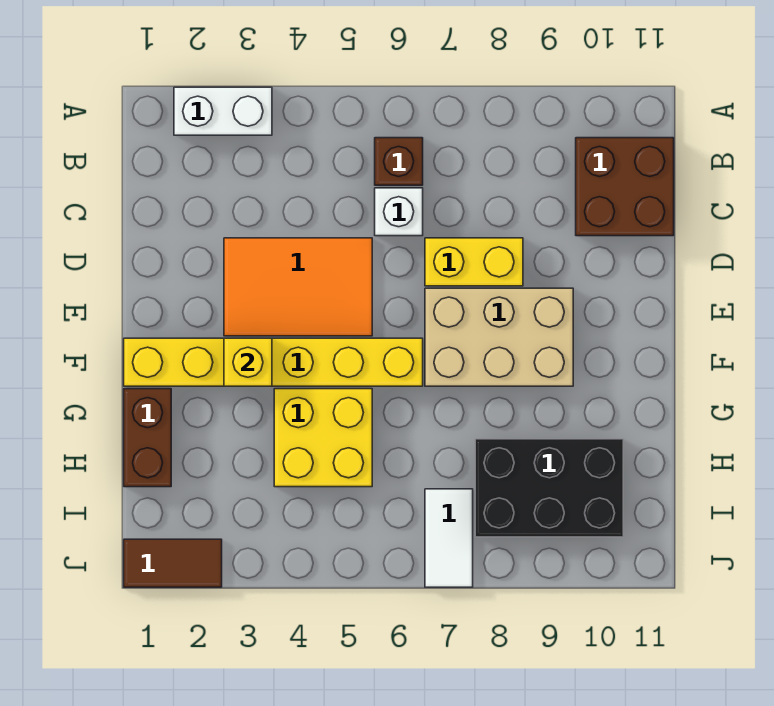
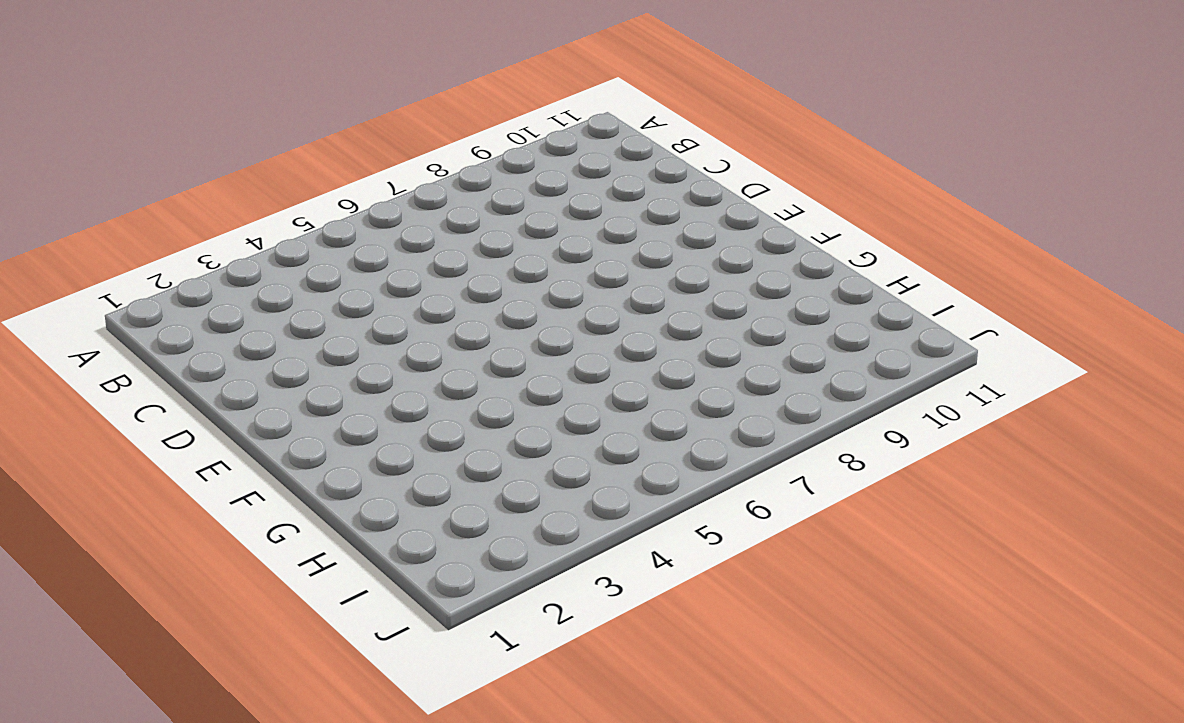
none -> white 1x2 brick [174,87,272,135]
none -> brown 1x1 brick [375,138,423,185]
none -> brown 2x2 brick [576,138,674,236]

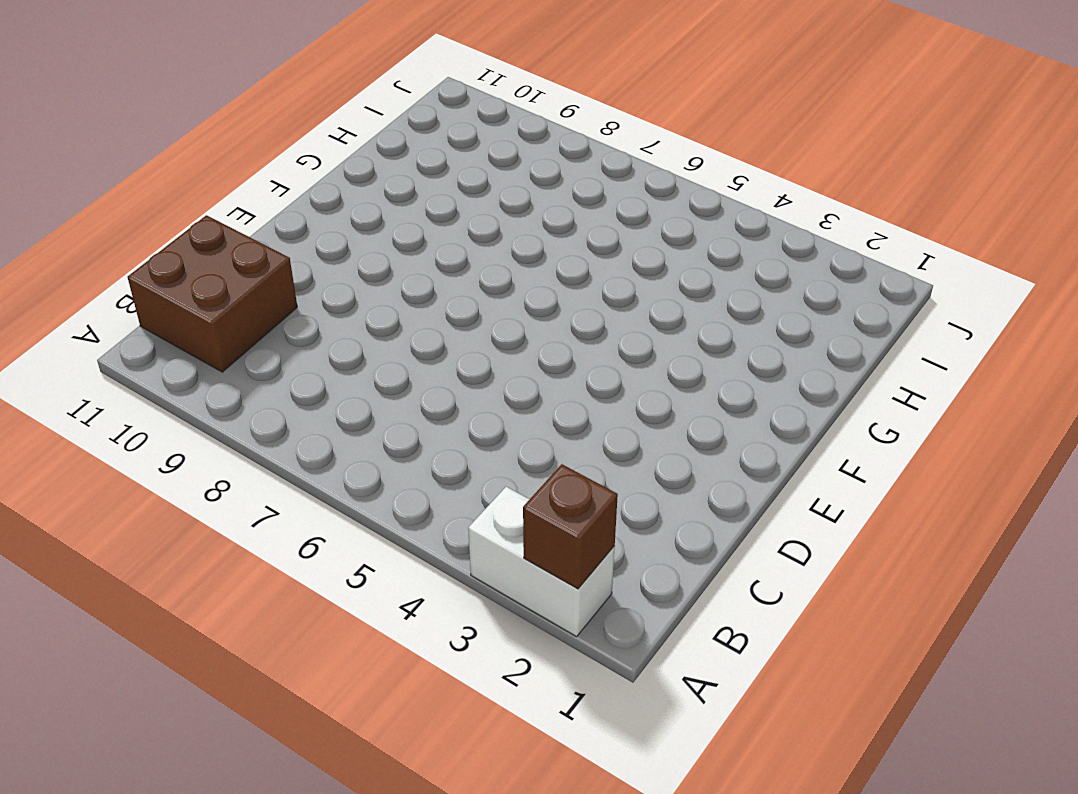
brown 1x1 brick [523,464,618,589] -> brown 1x1 brick moved to [375,138,423,185]
none -> white 1x1 brick [375,188,423,236]
none -> orange 2x3 tile [224,238,372,336]
none -> yellow 1x2 brick [425,238,523,286]

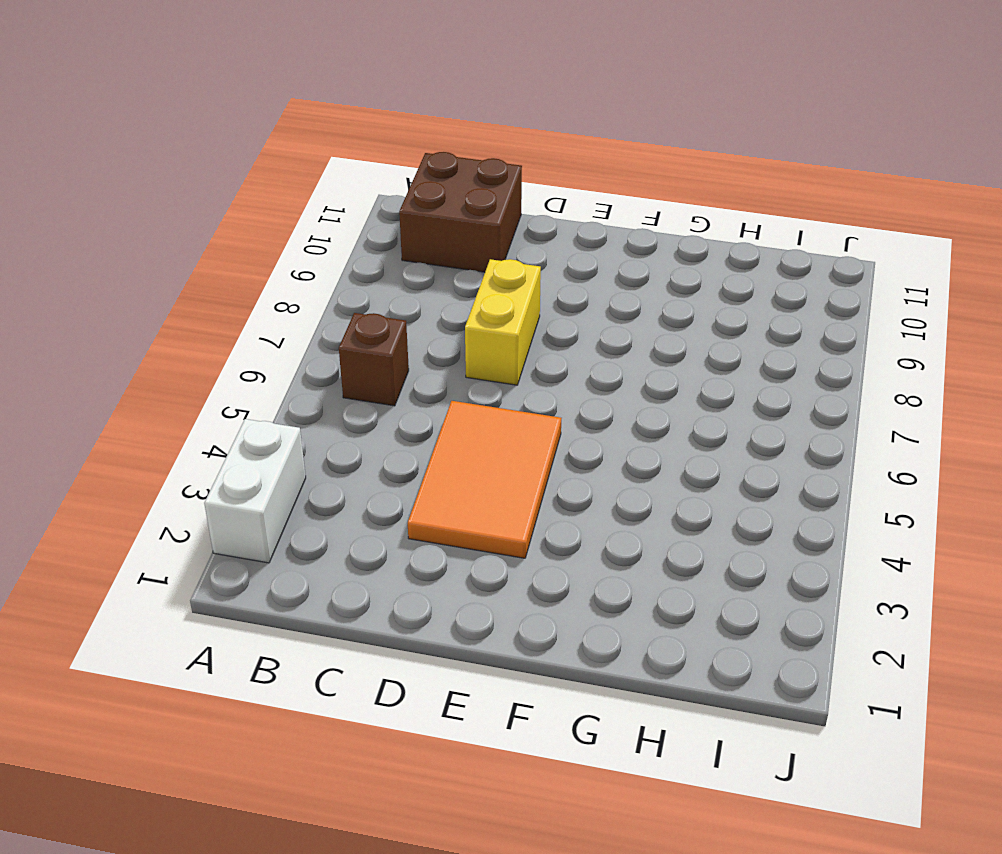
none -> white 1x1 brick [375,188,423,236]
none -> tan 2x3 brick [425,288,573,386]
none -> yellow 1x6 brick [124,338,423,386]

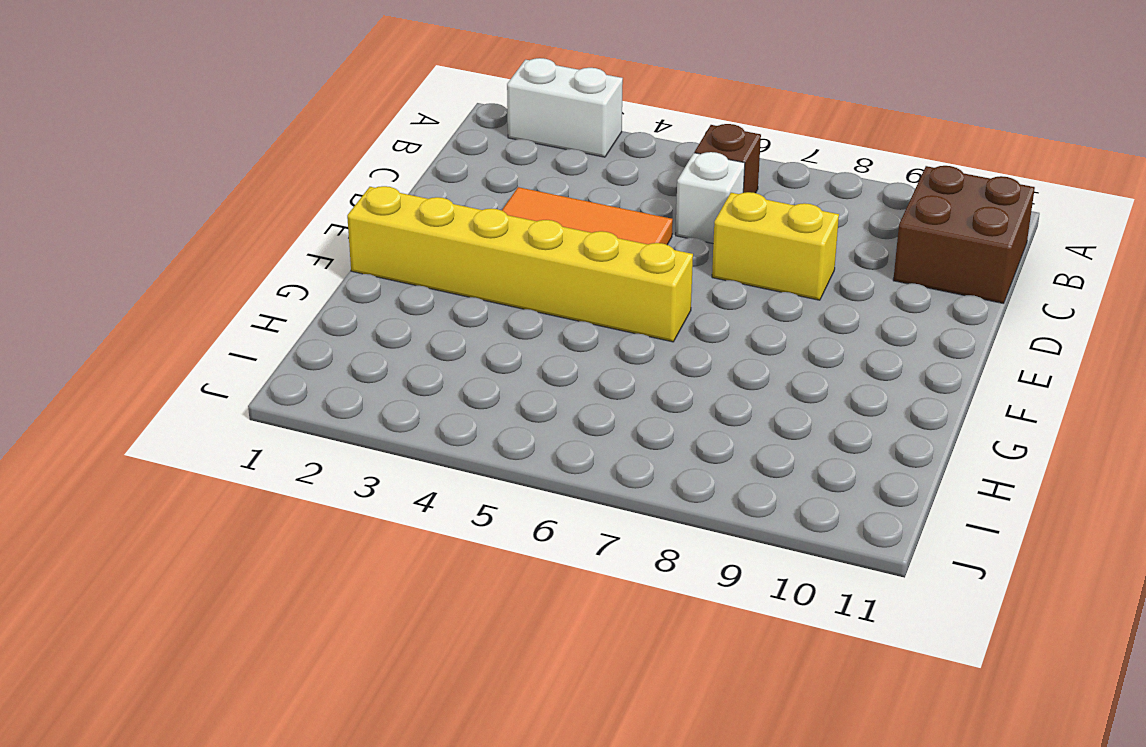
none -> tan 2x3 brick [425,288,573,386]
none -> brown 1x2 brick [124,389,171,487]
none -> yellow 2x2 brick [274,389,372,487]

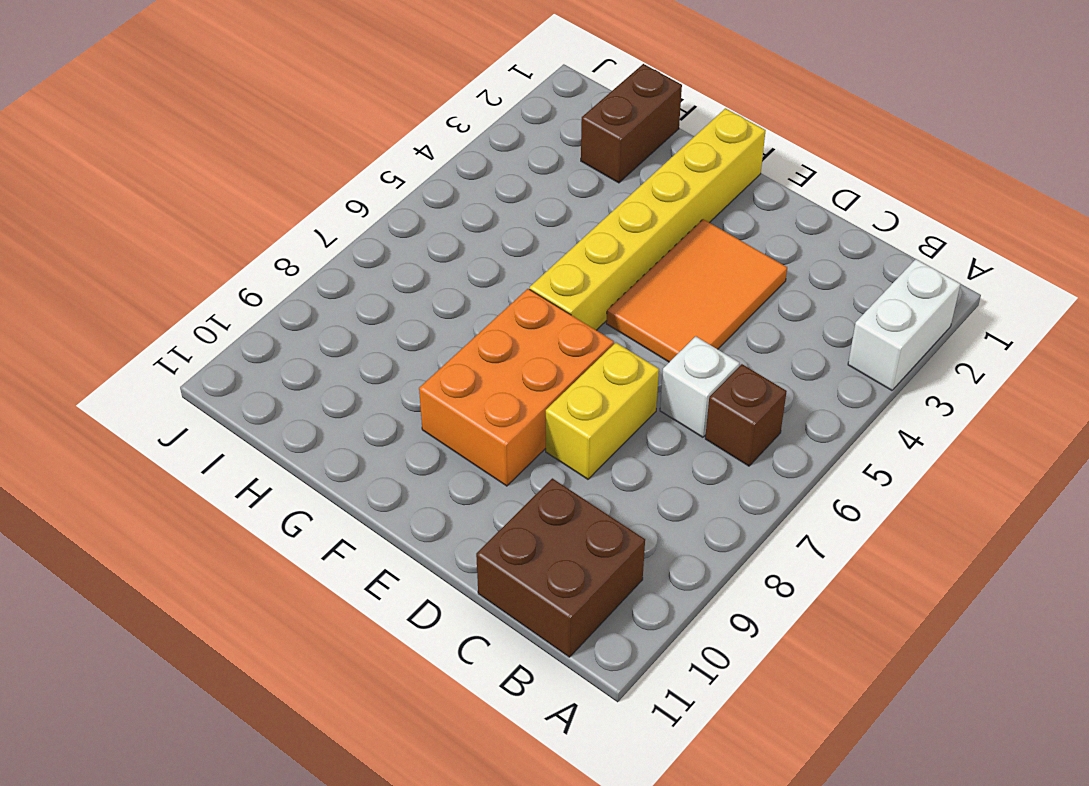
orange 2x3 brick [419,289,614,486] -> tan 2x3 brick [425,288,573,386]
brown 1x2 brick [581,64,682,183] -> brown 1x2 brick turned to [124,389,171,487]
none -> yellow 2x2 brick [274,389,372,487]
none -> black 2x3 brick [475,439,623,537]
none -> white 1x2 tile [425,489,473,587]

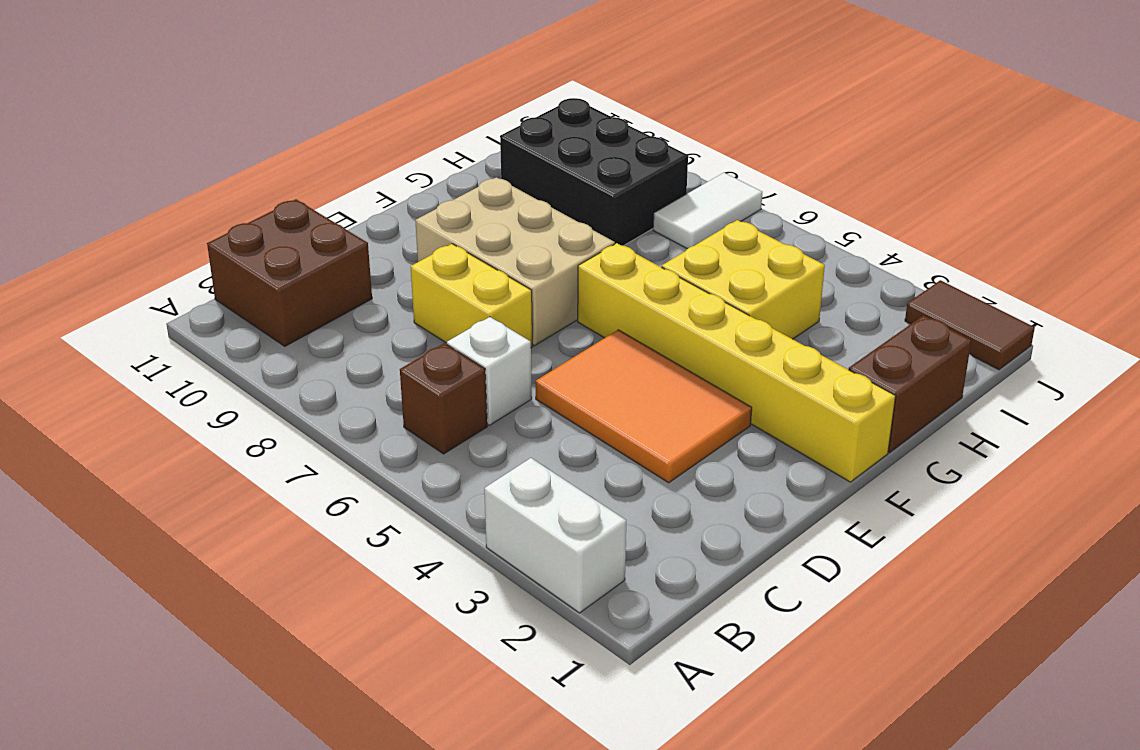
none -> yellow 1x1 brick [224,338,272,386]

